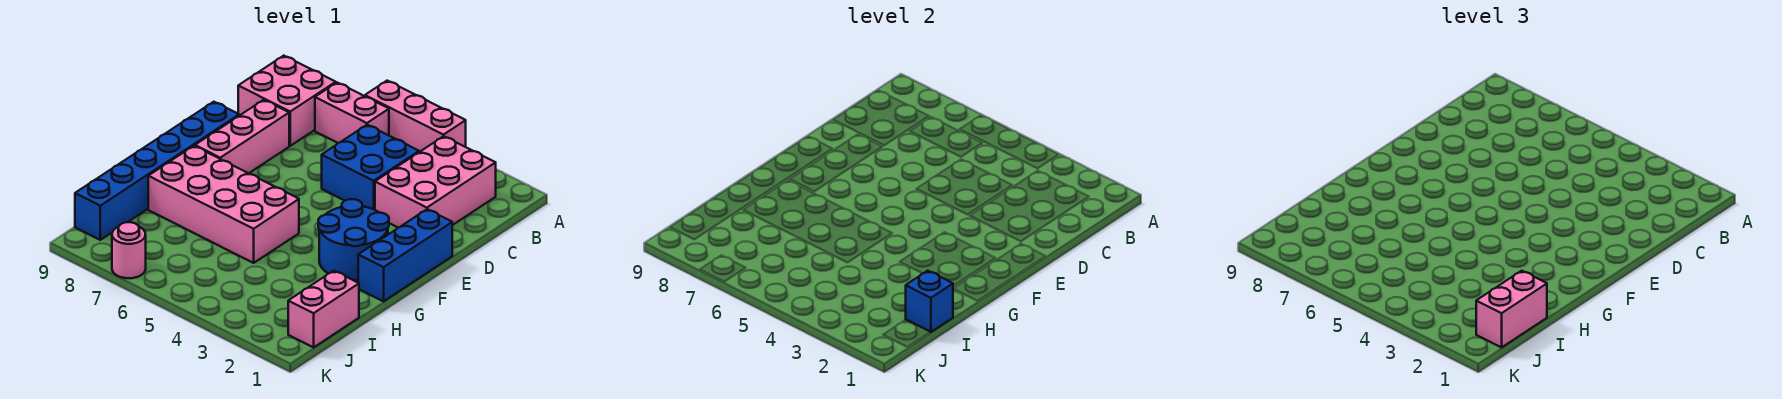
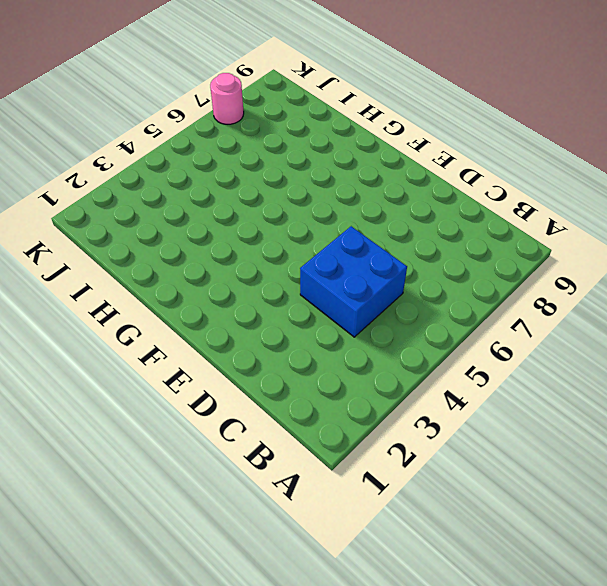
none -> pink 1x3 brick [365,81,466,152]
none -> pink 2x3 brick [375,136,496,228]
none -> pink 1x2 brick [315,83,389,143]

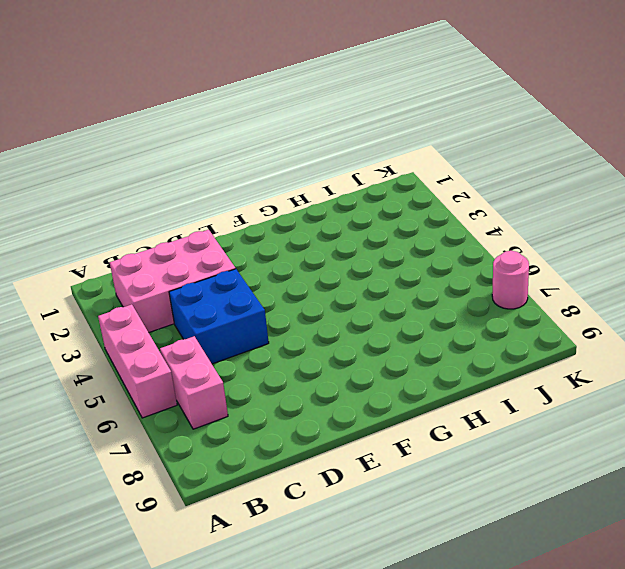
none -> pink 2x2 brick [238,56,336,146]
none -> pink 1x3 brick [195,100,289,173]
none -> blue 1x3 brick [358,209,452,301]

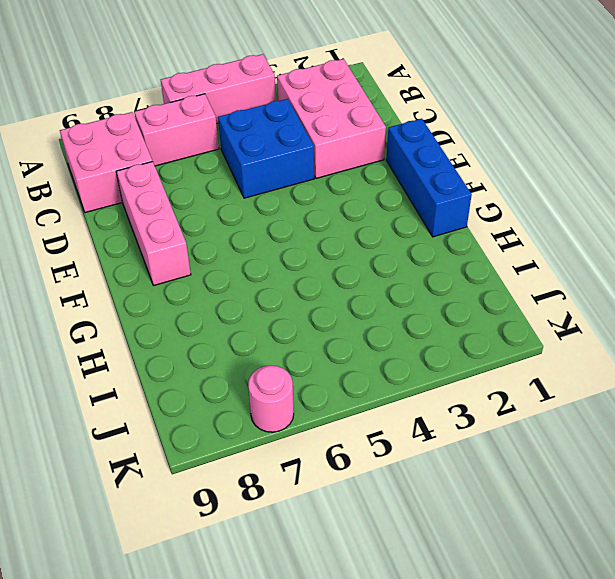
none -> blue 1x6 brick [75,102,239,240]
none -> blue 2x2 round brick [318,199,389,280]
none -> pink 2x4 brick [148,146,299,263]

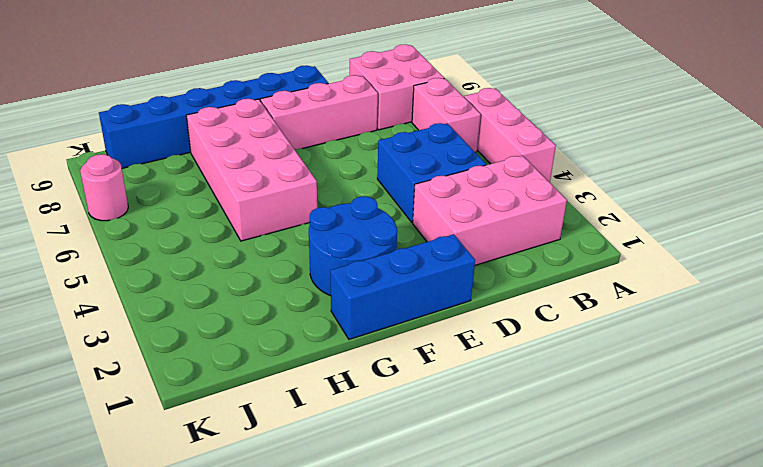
none -> pink 1x2 brick [288,271,359,347]
none -> blue 1x1 brick [906,271,953,332]
none -> pink 1x2 brick [1476,271,1547,347]

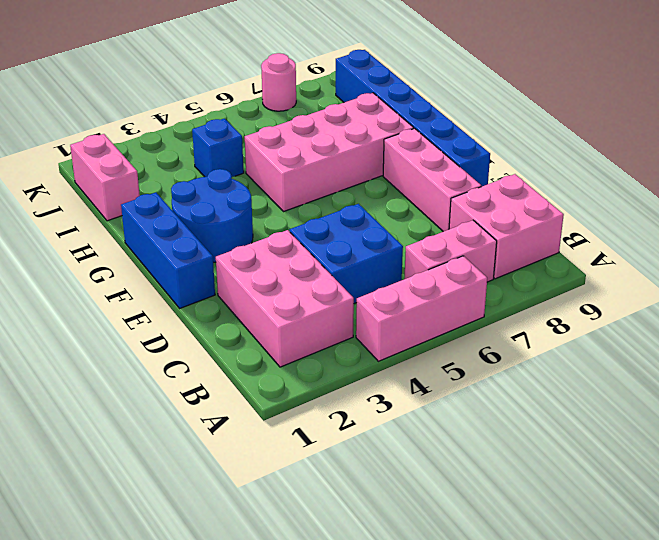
blue 1x1 brick [192,119,244,177] -> blue 1x1 brick moved to [906,271,953,332]
none -> pink 1x2 brick [1476,271,1547,347]

